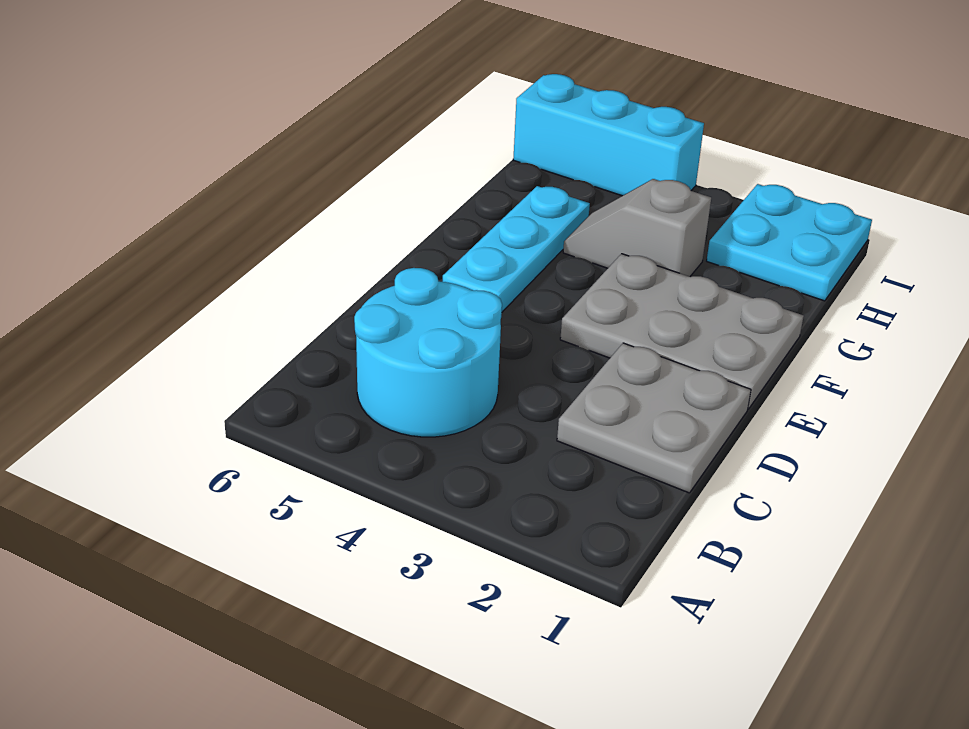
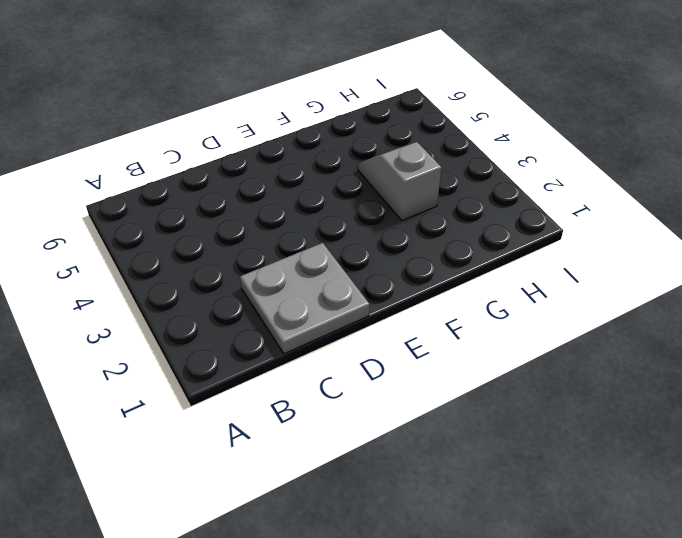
none -> cyan 2x2 round brick [354,268,502,437]
none -> grey 2x3 plate [560,254,804,409]

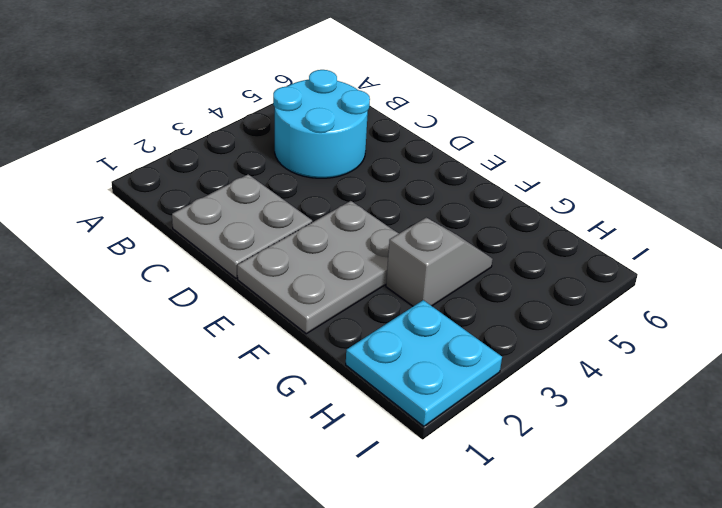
none -> cyan 1x3 plate [443,186,590,312]
none -> cyan 1x3 brick [513,74,704,196]

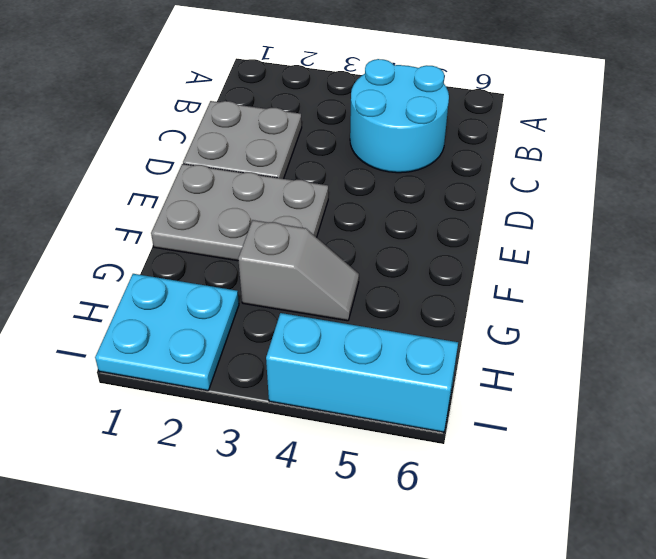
none -> cyan 1x3 plate [443,186,590,312]

